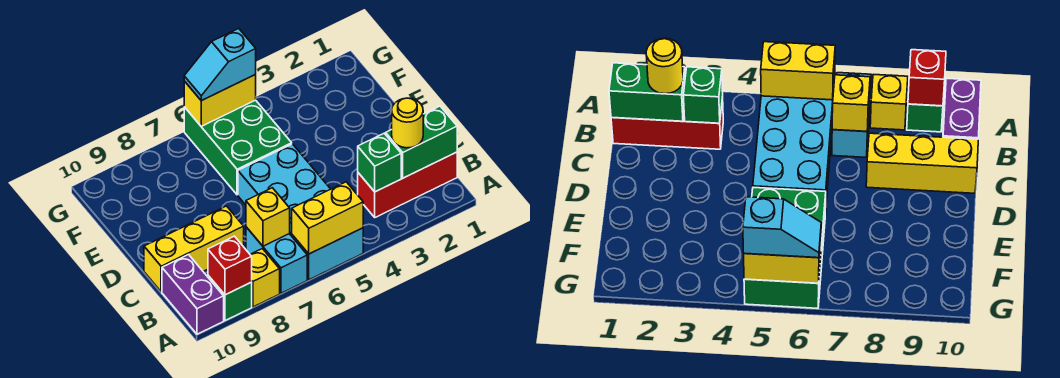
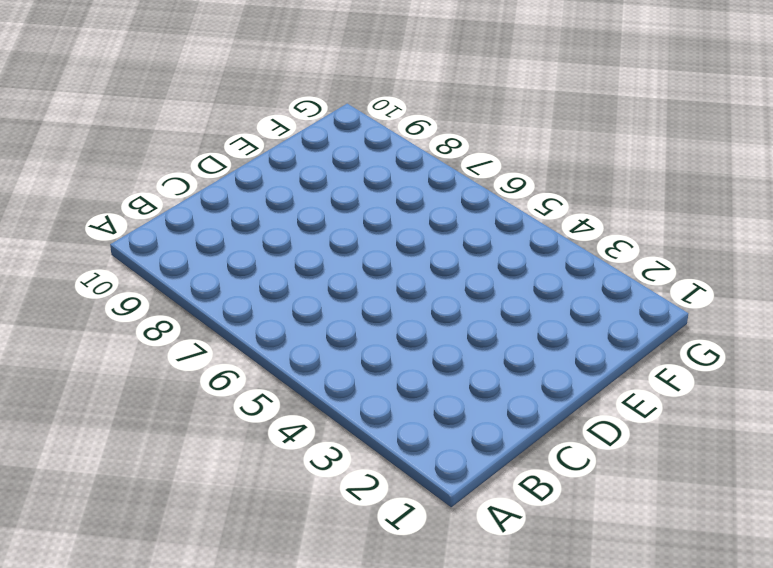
none -> cyan 2x4 brick [238,144,363,280]
none -> cyan 1x2 brick [246,227,307,293]
none -> yellow 1x1 brick [250,249,280,307]

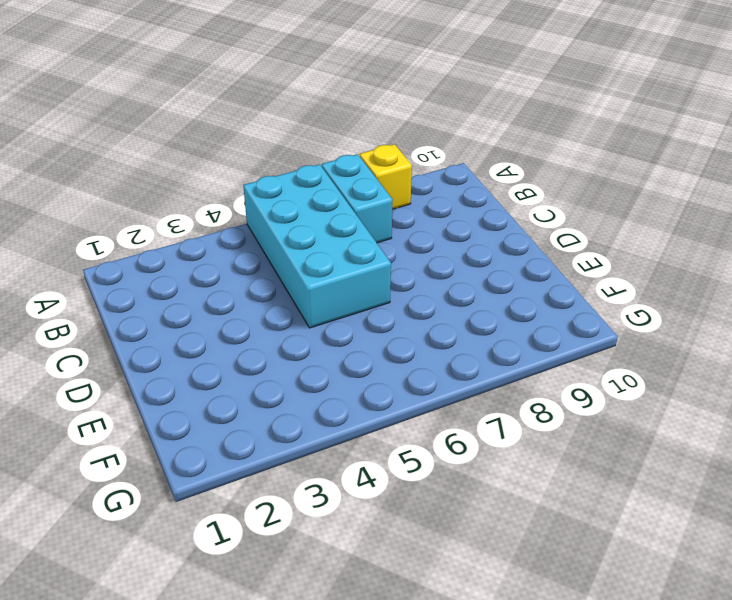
none -> green 1x1 brick [208,276,252,321]
none -> purple 1x2 brick [162,255,224,334]
none -> red 1x3 brick [358,152,457,217]

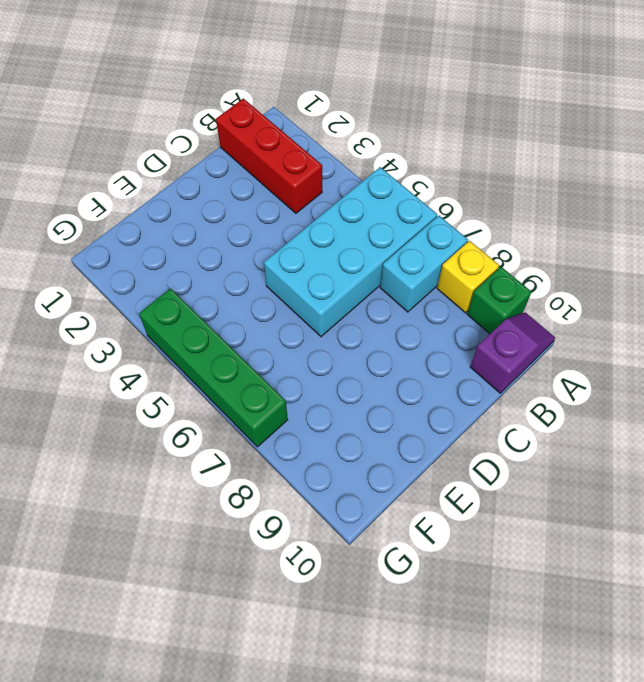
purple 1x2 slope [470,312,555,393] -> purple 1x2 brick [162,255,224,334]
green 1x4 brick [139,288,288,447] -> green 2x3 brick [184,100,292,195]
none -> yellow 1x3 brick [144,206,244,292]
none -> yellow 1x2 brick [292,182,363,254]
none -> red 1x1 brick [208,236,252,295]

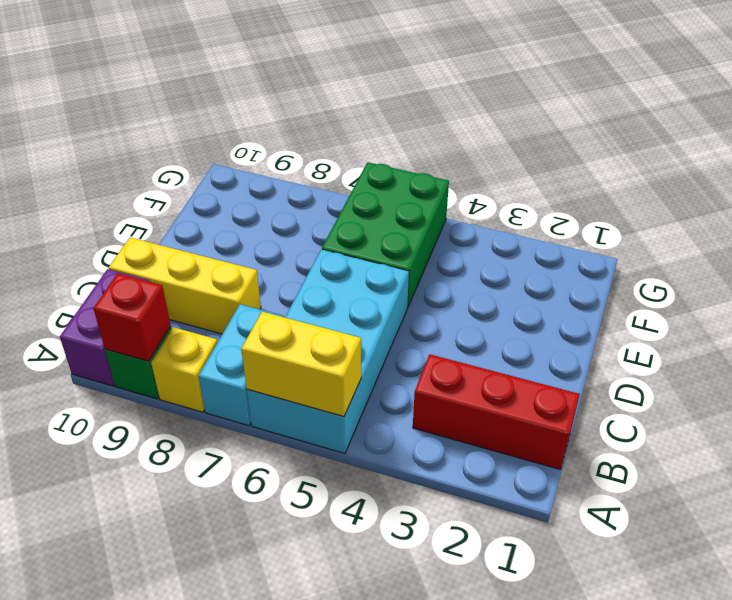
none -> green 1x2 brick [386,106,457,178]
none -> green 1x1 brick [358,133,401,192]
none -> yellow 1x1 brick [246,188,290,246]

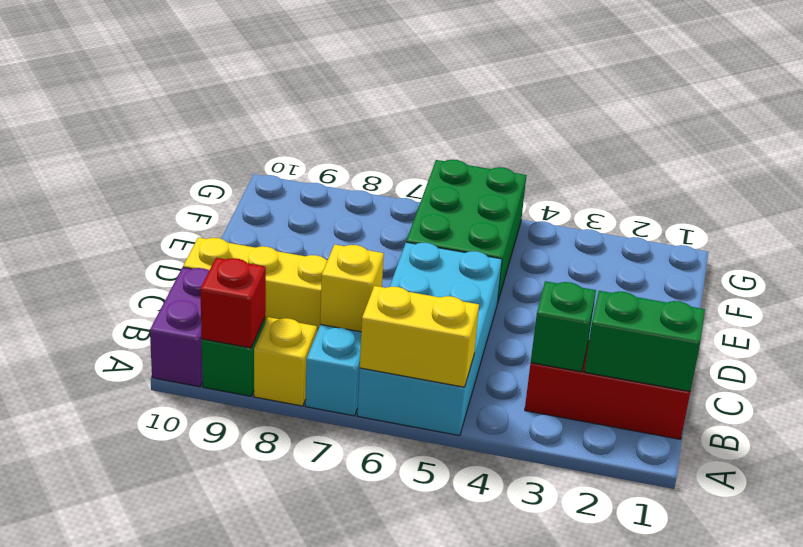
none -> yellow 1x2 brick [184,75,256,126]
none -> yellow 1x1 round brick [392,98,423,148]
none -> cyan 1x2 slope [184,28,256,101]

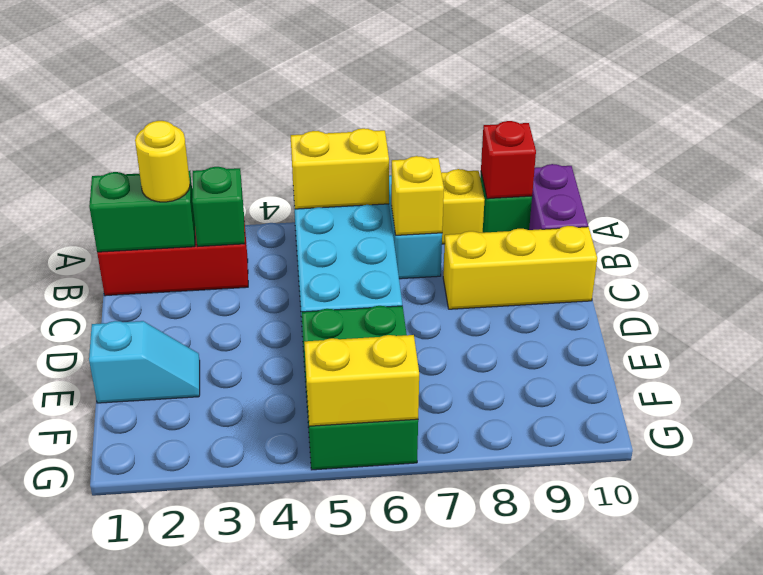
cyan 1x2 slope [89,321,200,403] -> cyan 1x2 slope moved to [184,28,256,101]

